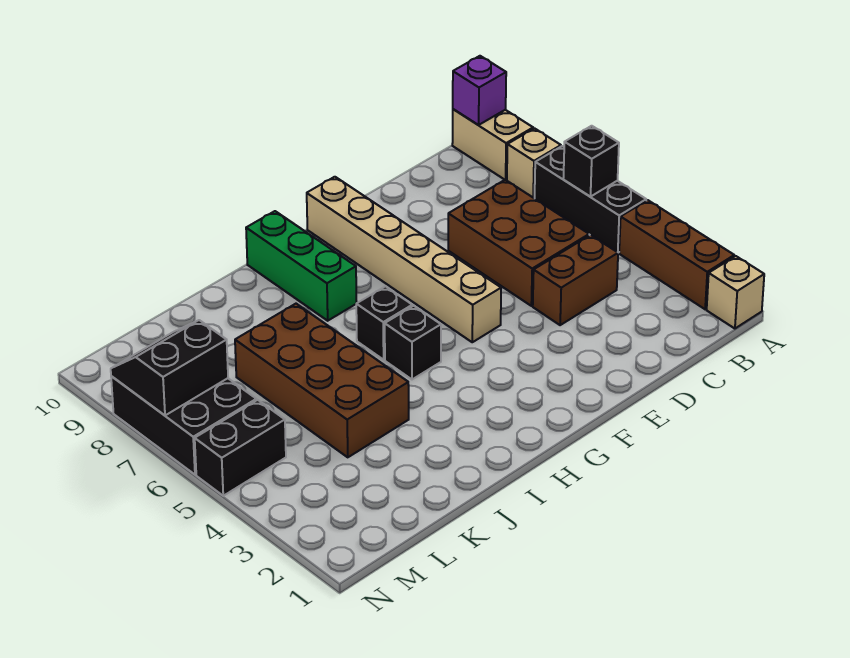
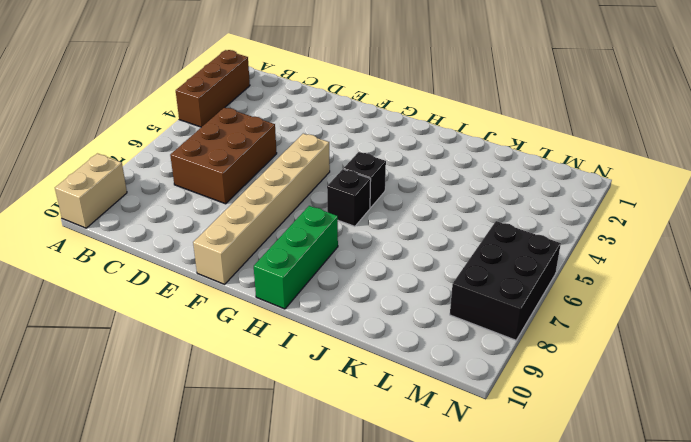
none -> tan 1x1 brick [707,256,764,329]
none -> black 1x3 brick [535,146,646,253]
none -> tan 1x1 brick [507,128,561,198]

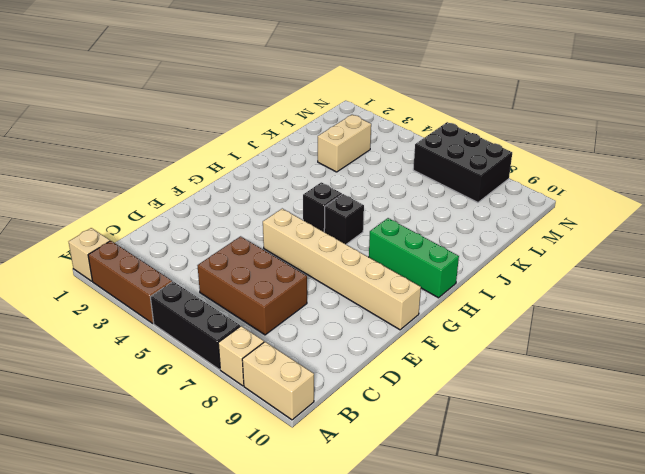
tan 1x2 brick [318,115,371,172] -> none
none -> brown 1x2 brick [533,235,618,325]
none -> brown 2x4 brick [235,304,409,457]
none -> black 1x2 brick [195,400,286,496]

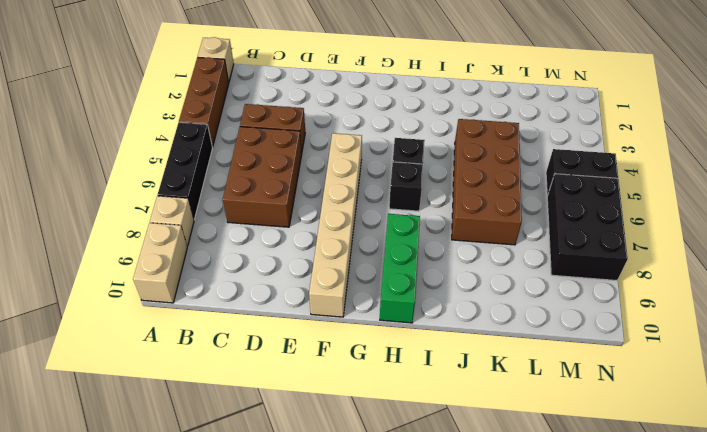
none -> black 1x1 brick [563,126,619,197]
none -> purple 1x1 brick [453,56,506,125]
none -> black 2x2 slope [111,320,228,415]

